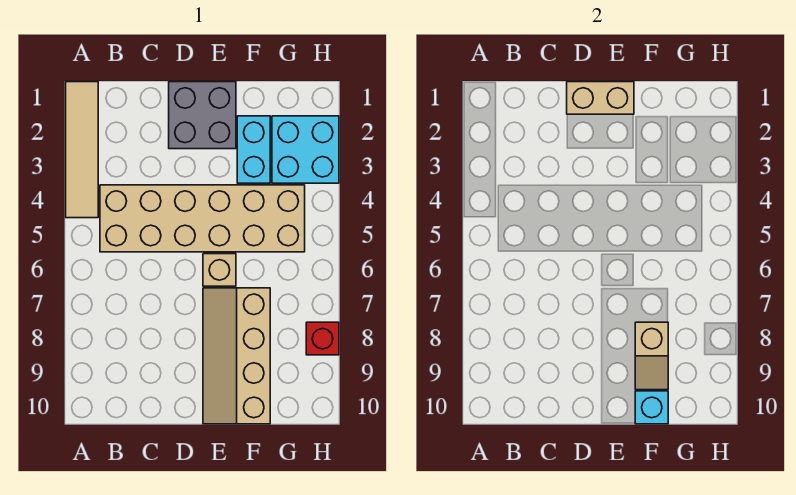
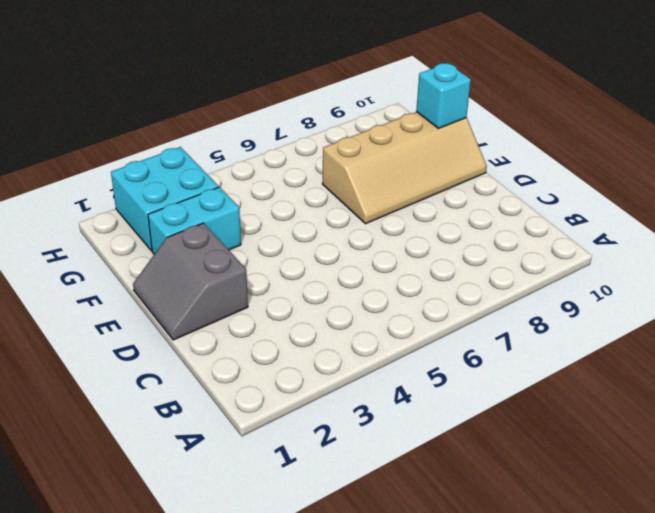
grey 2x2 slope [133,223,248,340] -> grey 2x2 brick [169,82,236,149]
none -> tan 1x4 tile [66,82,98,218]
none -> tan 2x6 brick [100,185,305,252]

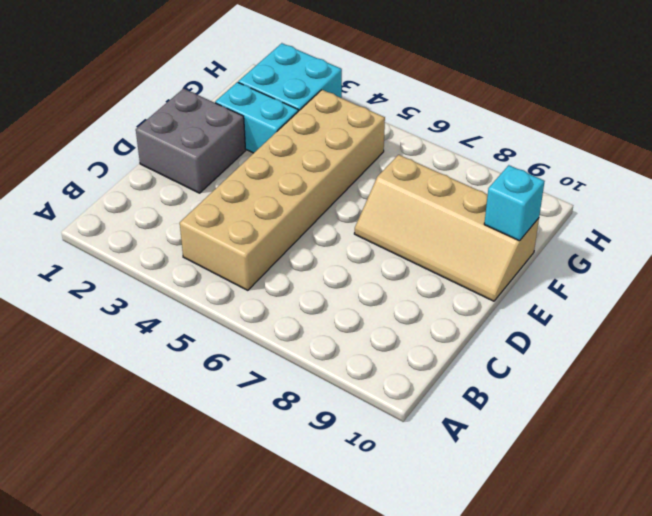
none -> tan 1x4 tile [66,82,98,218]
none -> tan 1x1 brick [203,254,236,286]

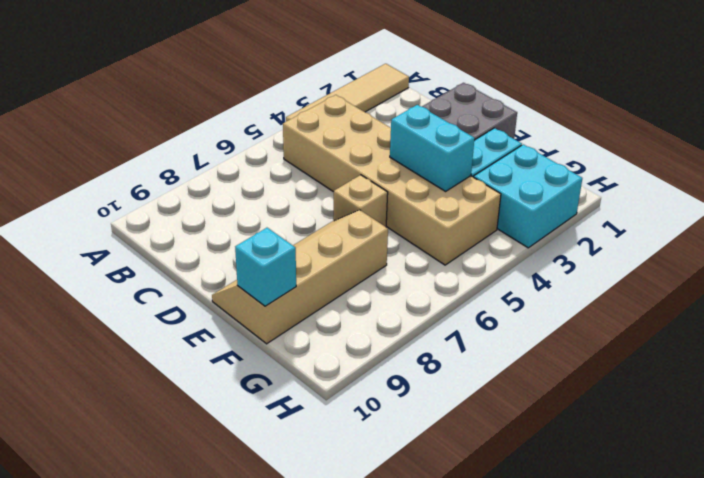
cyan 1x2 brick [390,105,475,191] -> none
none -> red 1x1 brick [306,322,339,355]
none -> tan 1x2 brick [567,82,634,114]

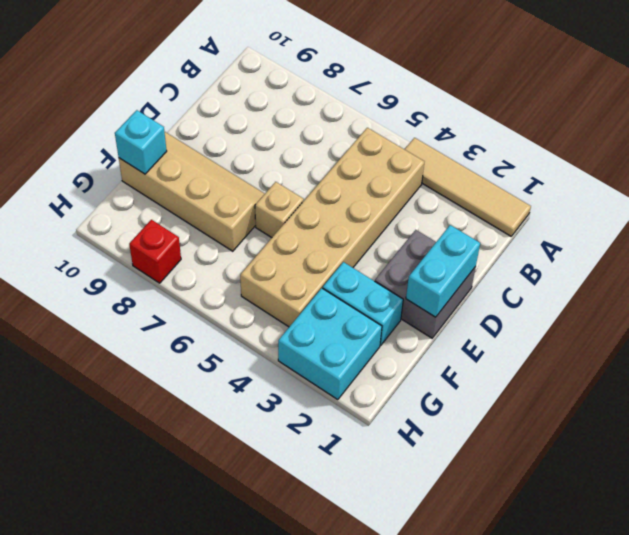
cyan 1x2 brick [406,225,480,317] -> tan 1x2 brick [567,82,634,114]
none -> tan 1x2 slope [635,322,668,390]

